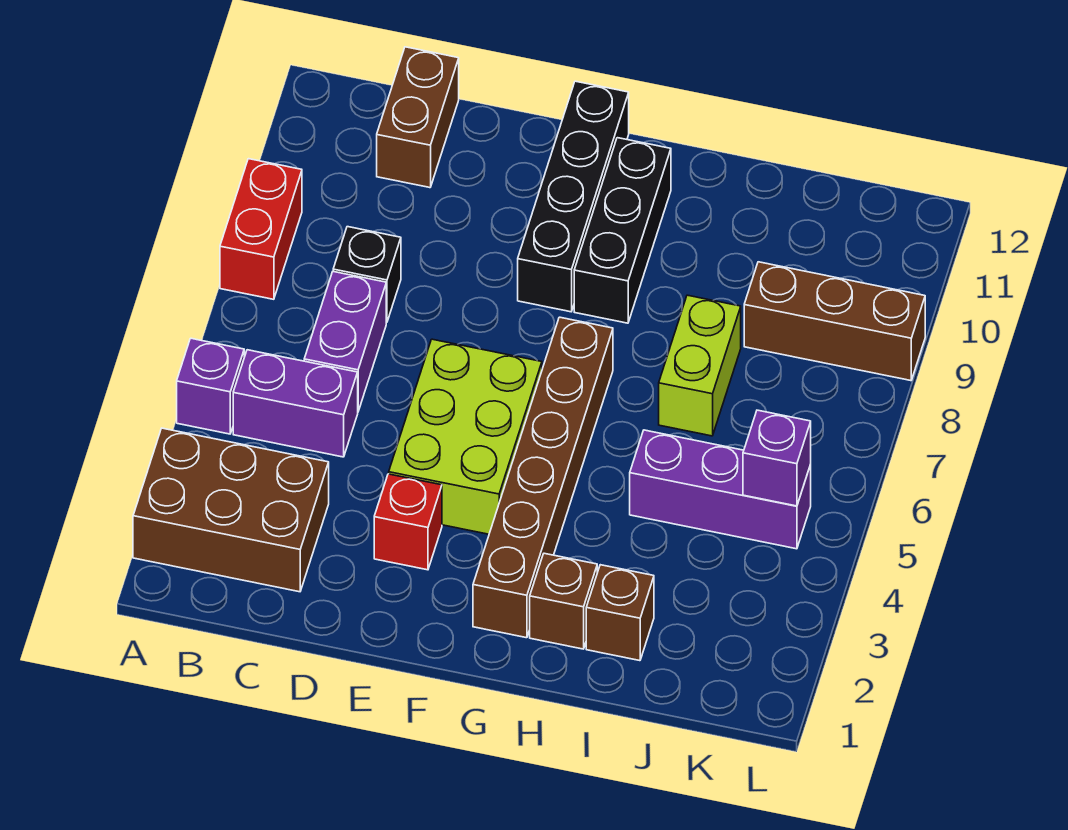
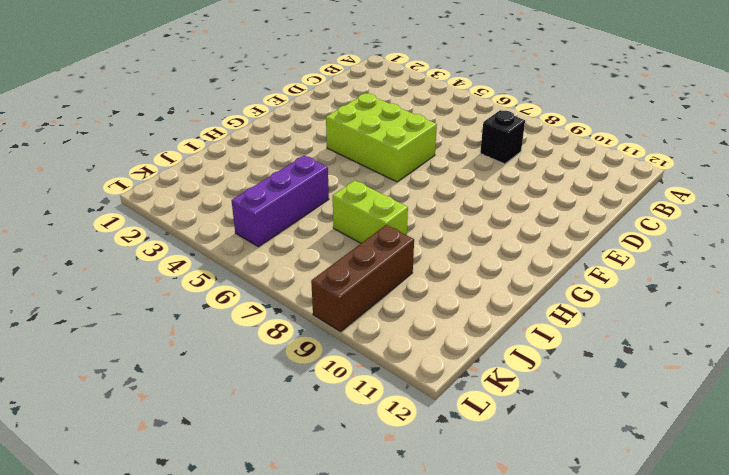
none -> brown 2x3 brick [133,428,329,592]
none -> purple 1x1 brick [177,338,244,434]
none -> red 1x2 brick [220,159,302,299]

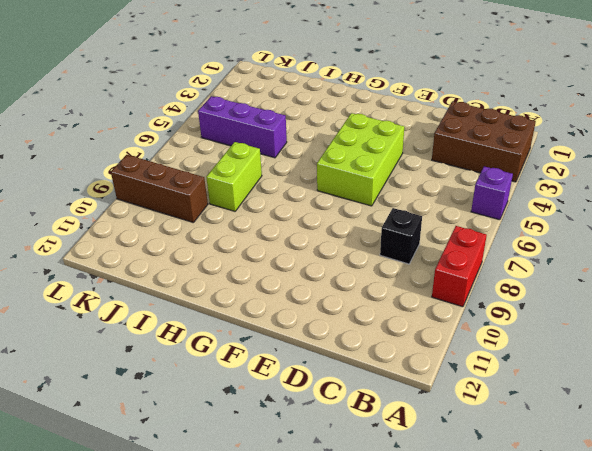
none -> purple 1x2 brick [233,350,358,457]
none -> purple 1x2 brick [304,272,386,411]
none -> brown 1x2 brick [377,47,459,188]

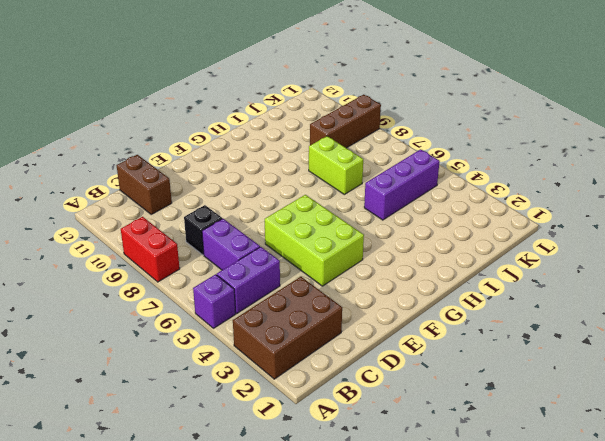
none -> red 1x1 brick [374,474,442,570]
none -> black 1x4 brick [518,81,629,312]
none -> brown 1x6 brick [473,317,613,638]

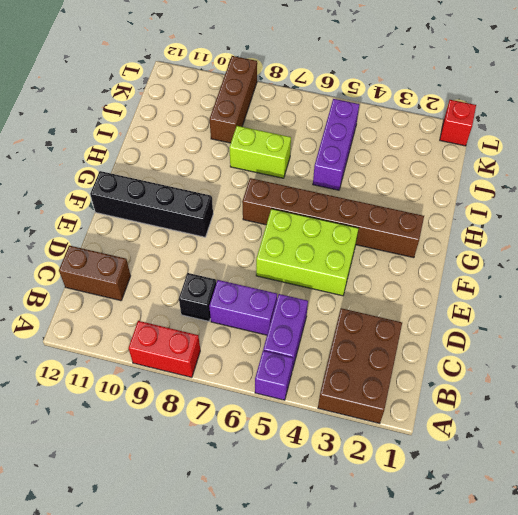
red 1x1 brick [440,100,476,146] -> red 1x1 brick moved to [374,474,442,570]
none -> black 1x3 brick [574,138,671,323]
none -> brown 1x1 brick [530,553,597,649]
none -> brown 1x1 brick [586,565,654,661]

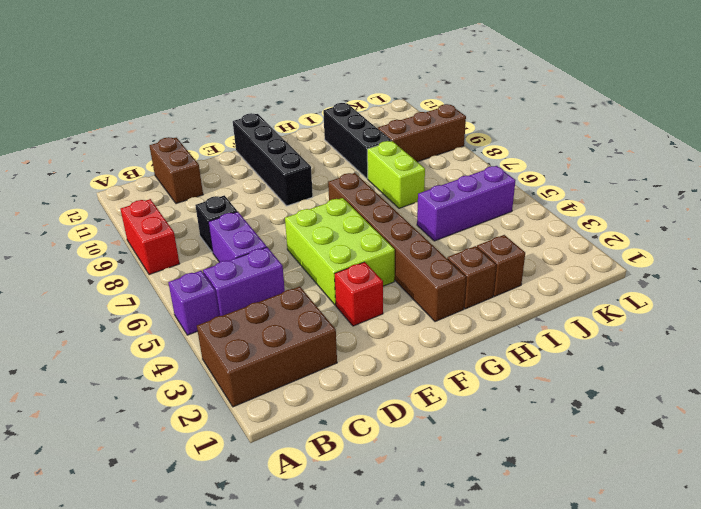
black 1x3 brick [323,103,391,179] -> black 1x3 brick moved to [574,138,671,323]
none -> purple 1x1 brick [743,410,811,506]

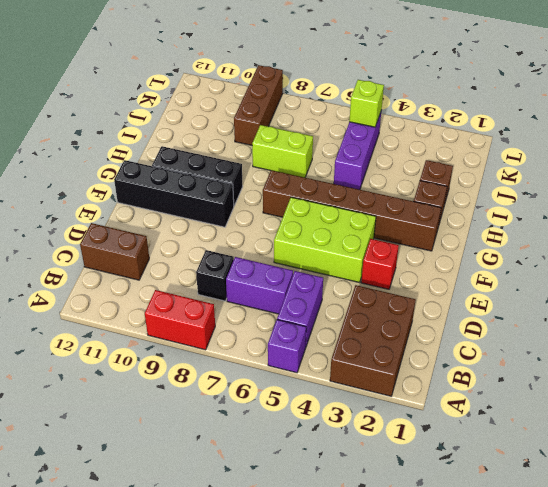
lime 1x1 brick [349,80,384,127] -> purple 1x1 brick [743,410,811,506]

